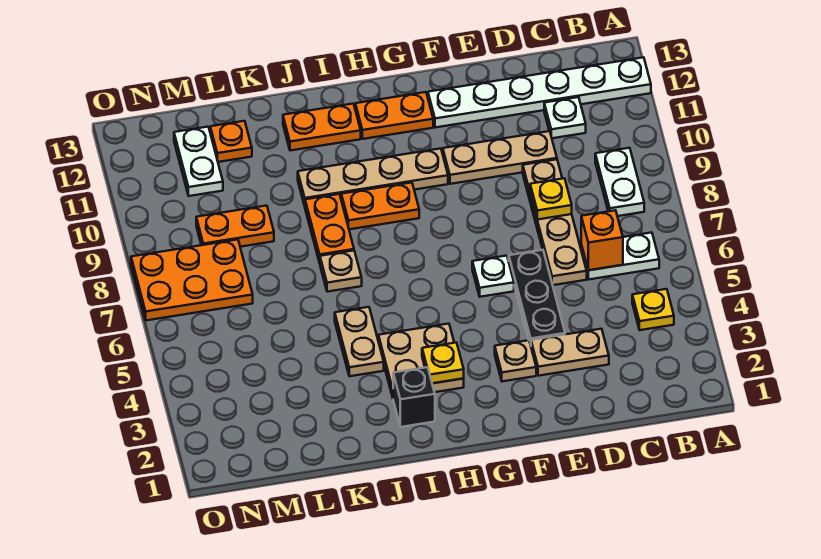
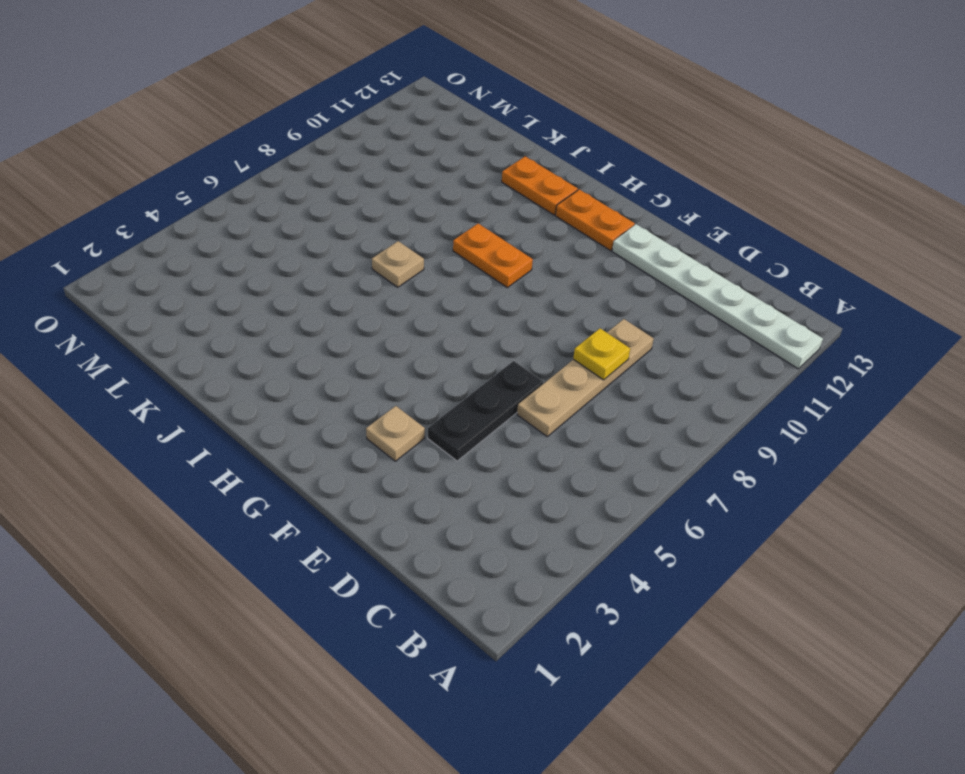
none -> yellow 1x1 plate [632,289,674,330]
none -> white 1x2 plate [581,233,659,279]
none -> white 1x2 plate [595,148,644,216]

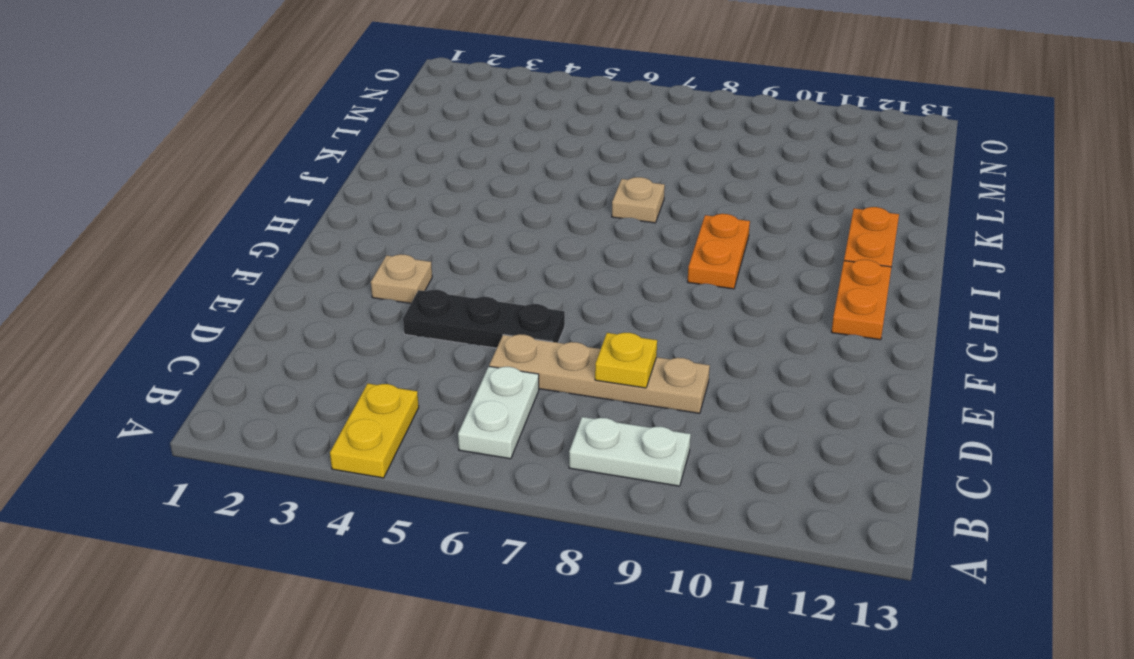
yellow 1x2 plate [330,384,419,478] -> yellow 1x1 plate [632,289,674,330]
none -> white 1x6 plate [428,57,651,127]
none -> white 1x1 plate [544,97,586,138]
none -> tan 1x2 plate [531,329,609,376]

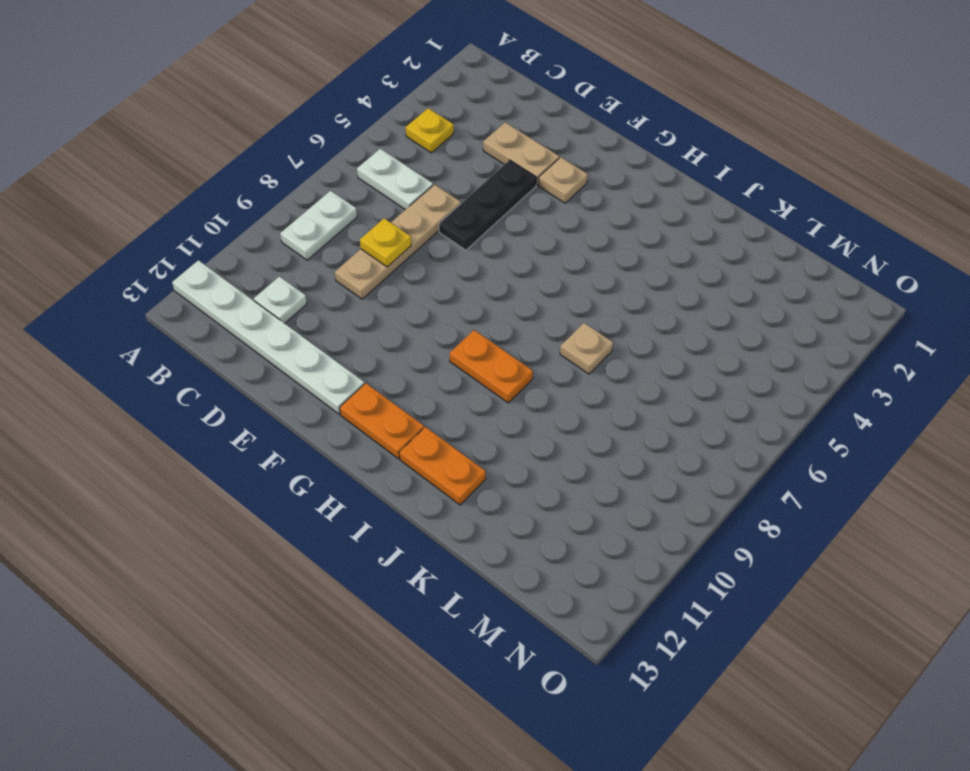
none -> tan 1x3 plate [443,131,557,184]
none -> white 1x1 plate [472,256,514,297]
none -> tan 1x4 plate [298,148,448,206]

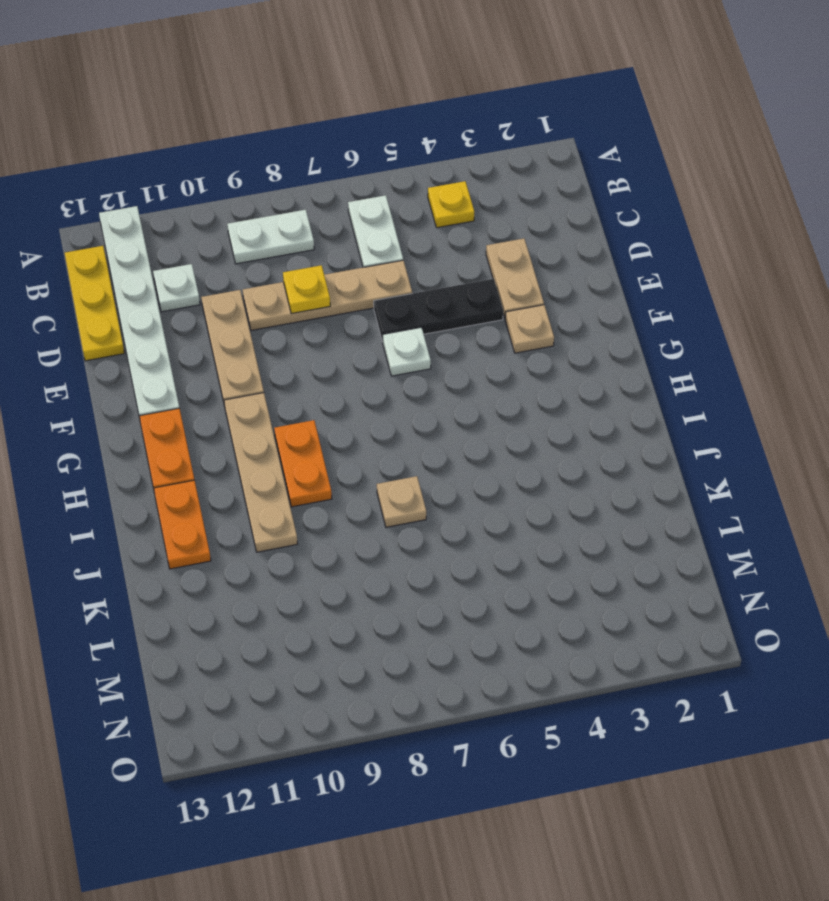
yellow 1x3 plate [65,246,124,361] -> none
none -> tan 2x2 plate [378,324,464,397]
none -> black 1x1 brick [393,367,435,427]
none -> tan 1x2 plate [335,307,384,376]

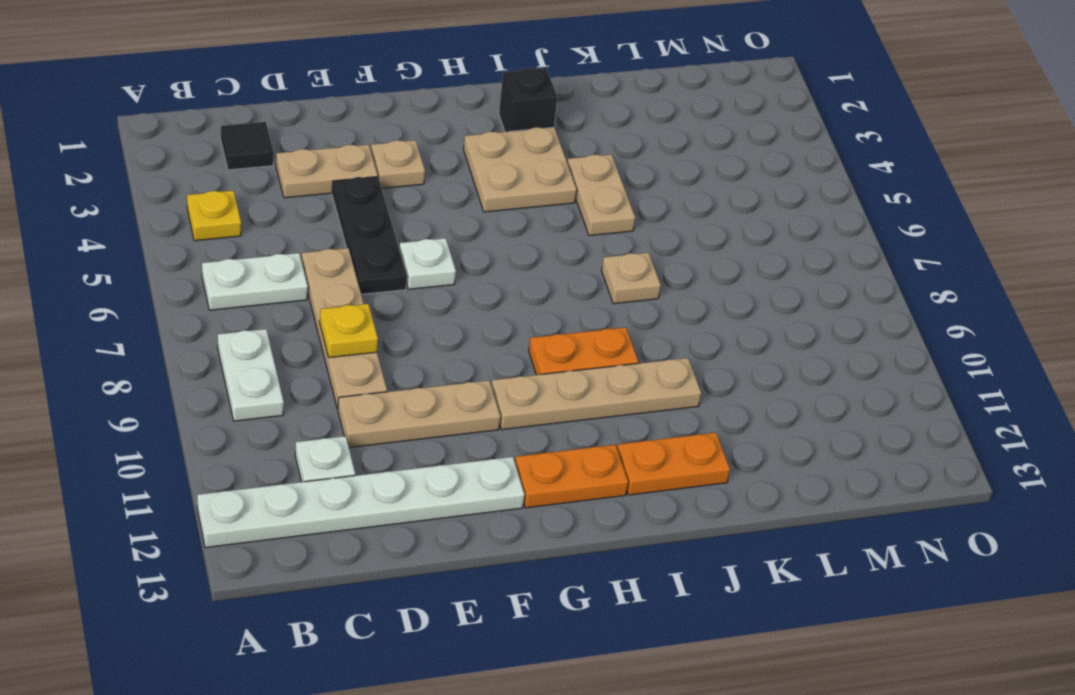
black 1x1 tile [221,122,274,170] -> none
none -> orange 1x2 plate [305,194,354,263]
none -> orange 1x2 plate [196,206,274,247]
none -> orange 1x1 plate [210,121,252,162]

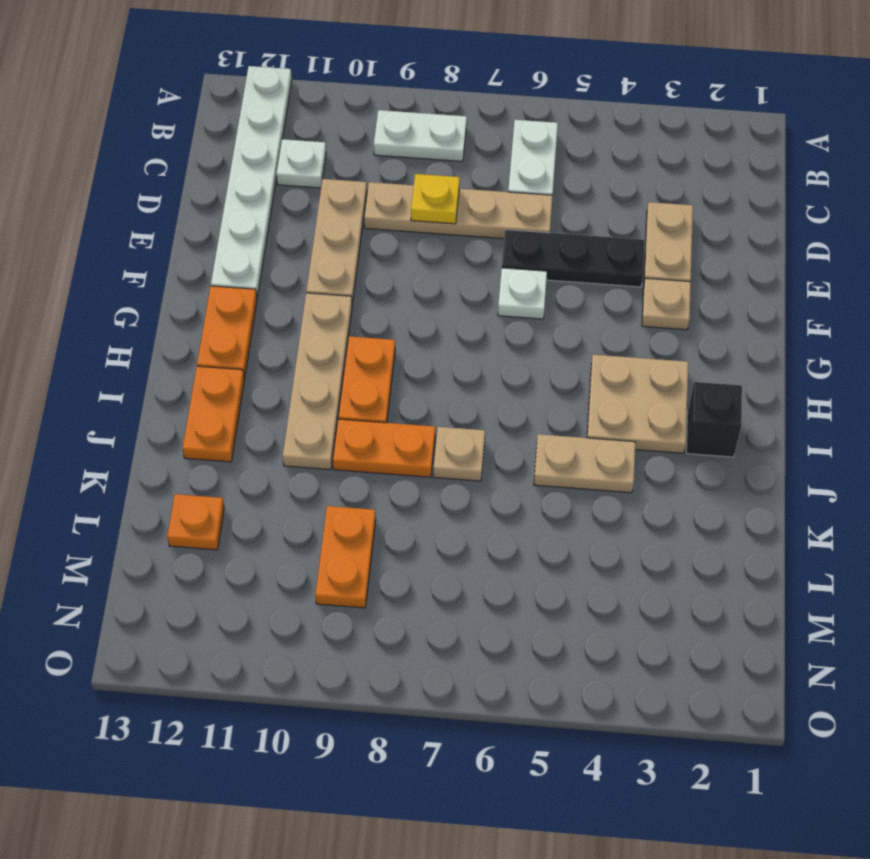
none -> yellow 1x1 plate [632,289,674,330]
none -> orange 2x3 plate [131,240,253,320]
none -> white 1x2 plate [174,127,223,196]

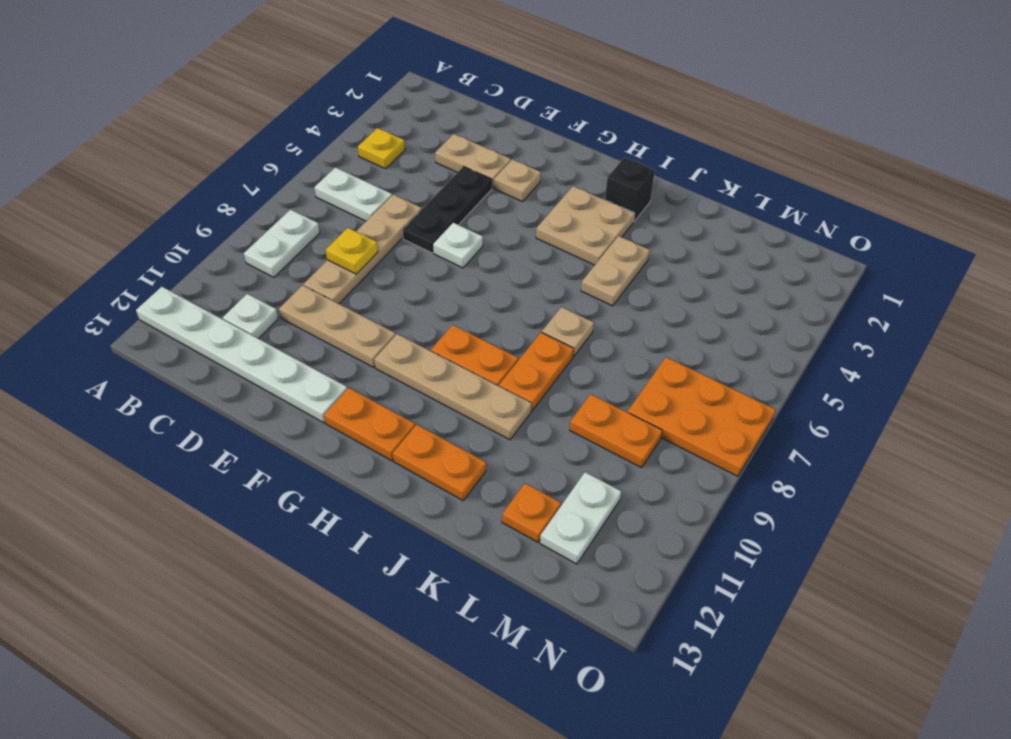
none -> orange 1x1 brick [581,210,623,270]
none -> yellow 1x1 plate [422,343,464,383]

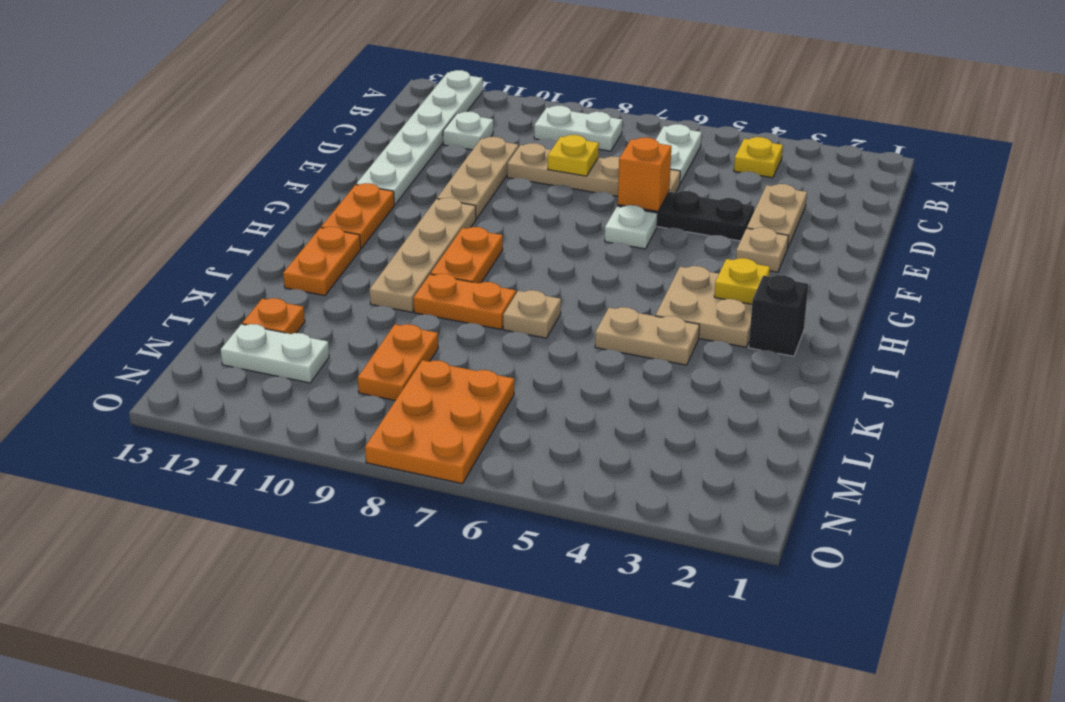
orange 1x1 brick [618,138,671,211] -> orange 1x1 brick moved to [581,210,623,270]

